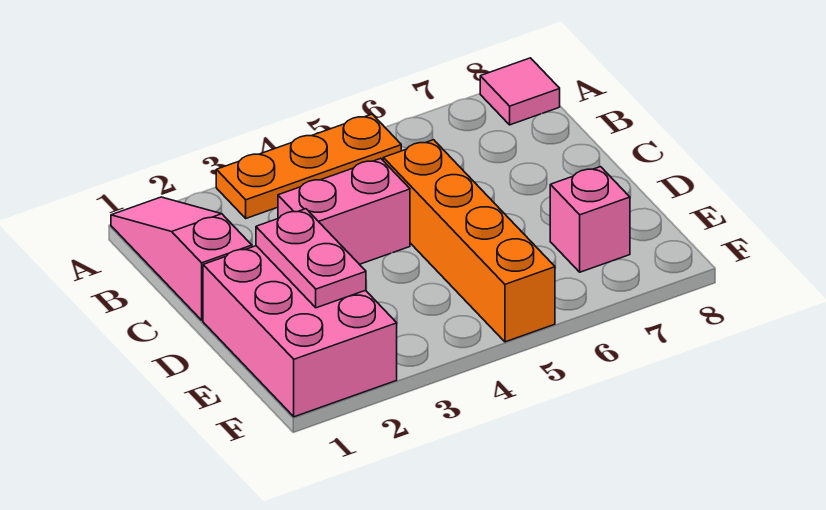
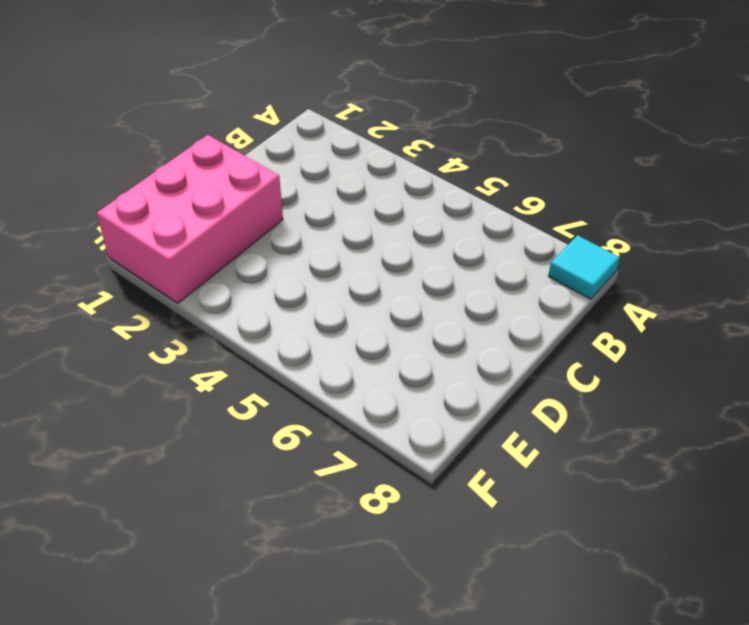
cyan 1x1 tile [549,235,620,299] -> pink 1x1 tile [480,58,560,125]
none -> pink 1x3 slope [111,197,252,320]
none -> orange 1x3 plate [216,114,401,218]

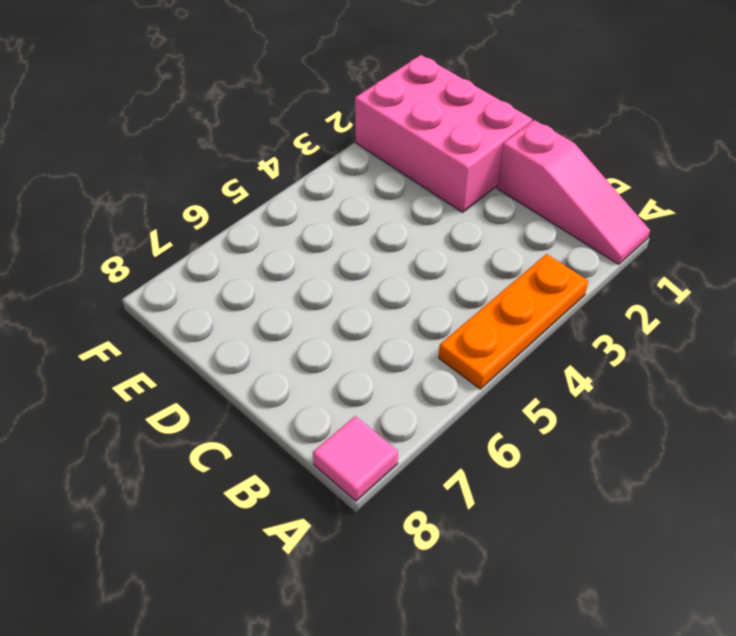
none -> pink 1x2 brick [278,158,410,264]
none -> orange 1x4 brick [383,140,555,342]

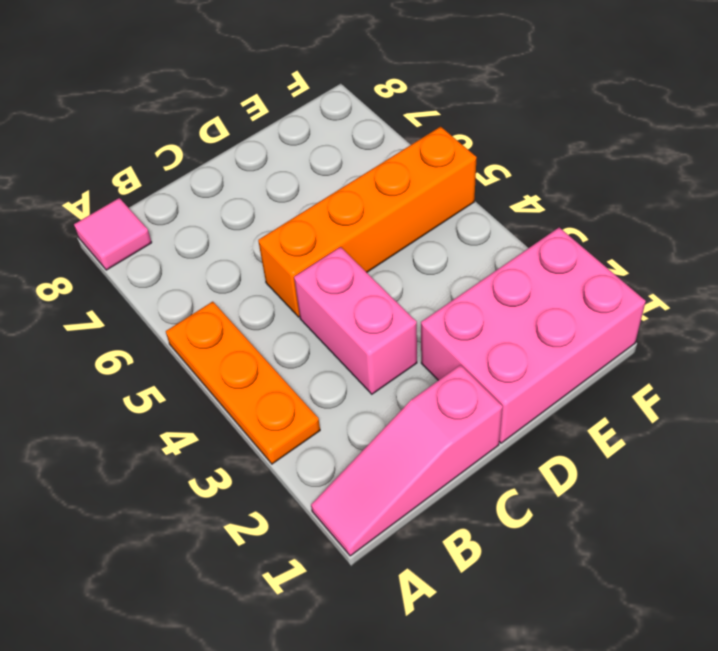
none -> pink 1x1 brick [550,167,630,272]
none -> pink 1x2 plate [256,209,366,308]

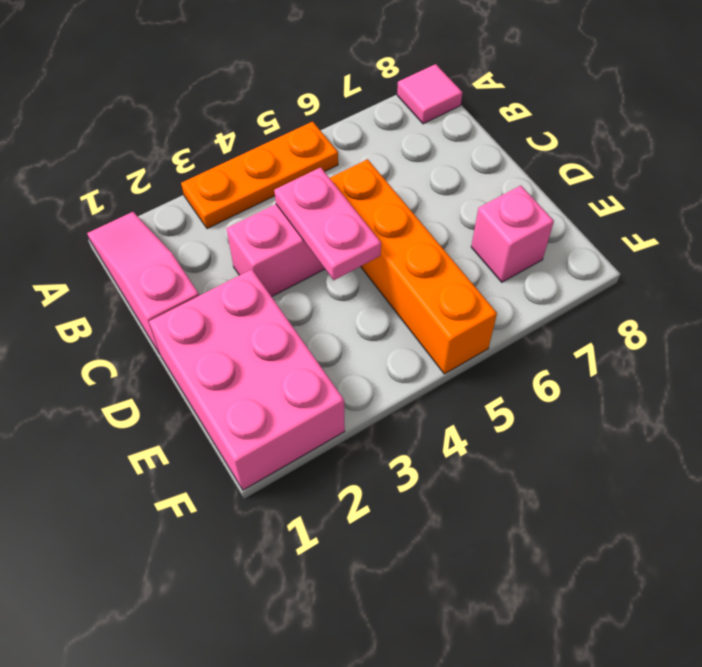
pink 1x2 plate [274,167,381,280] -> pink 1x2 plate moved to [256,209,366,308]

